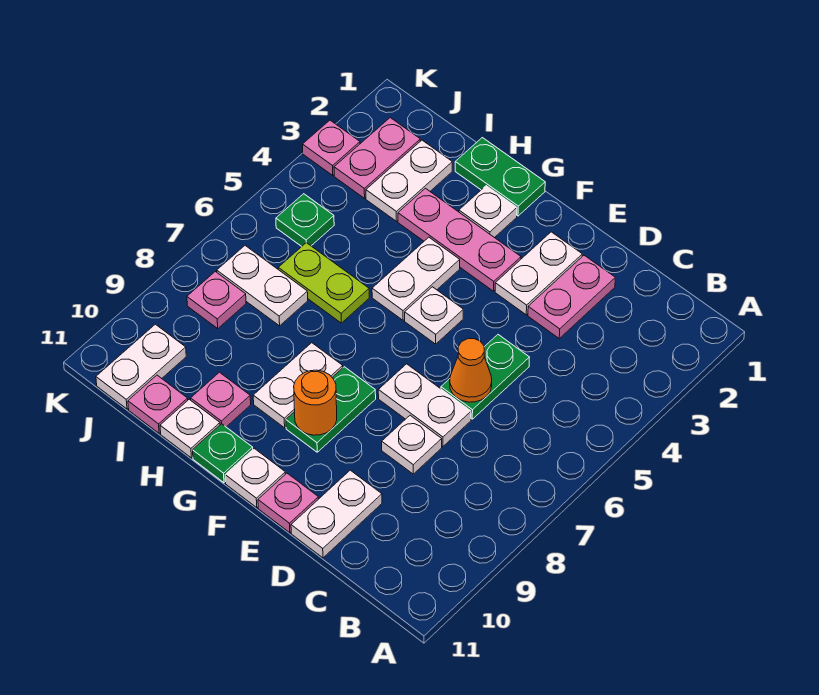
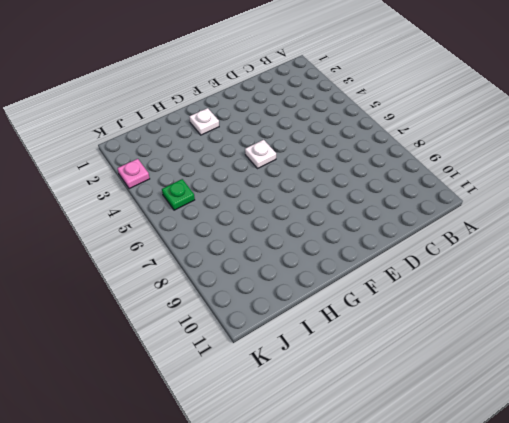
none -> pink 1x2 plate [528,255,615,338]
none -> green 1x2 plate [441,335,530,419]
none -> white 1x2 plate [378,364,471,447]

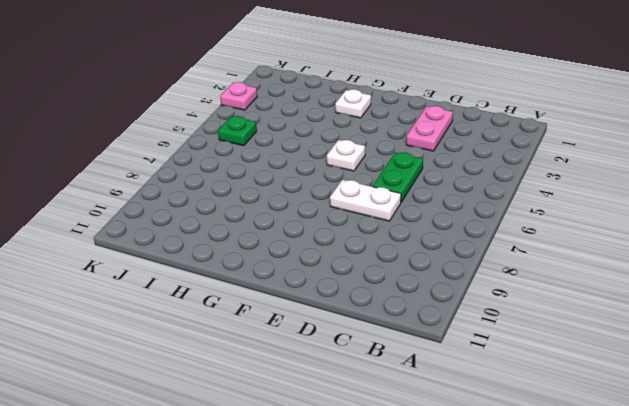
none -> white 1x1 plate [382,415,442,474]
none -> white 1x2 plate [291,470,382,558]
none -> white 1x2 plate [495,232,582,315]

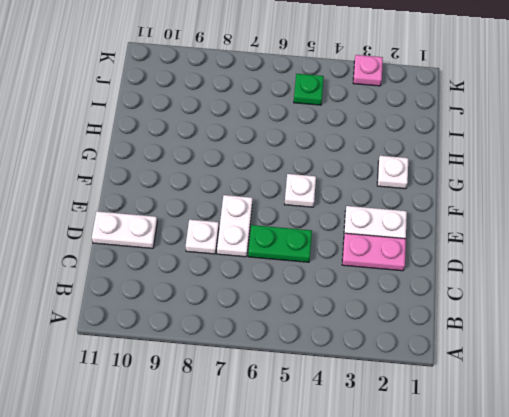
none -> pink 1x1 plate [258,473,319,533]
none -> pink 1x3 plate [398,188,521,291]
none -> green 1x2 plate [286,367,376,452]

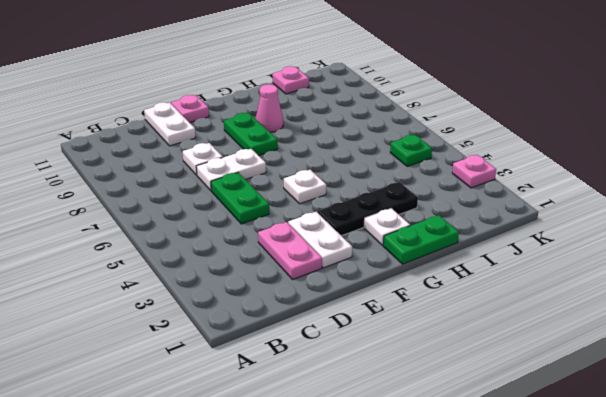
black 1x3 plate [318,182,418,236] -> pink 1x3 plate [398,188,521,291]
pink 1x1 cone [256,84,283,132] -> white 1x2 plate [253,343,343,428]
none -> white 1x1 plate [225,448,285,508]
none -> white 1x2 plate [372,237,460,320]
none -> green 1x1 plate [193,424,253,483]

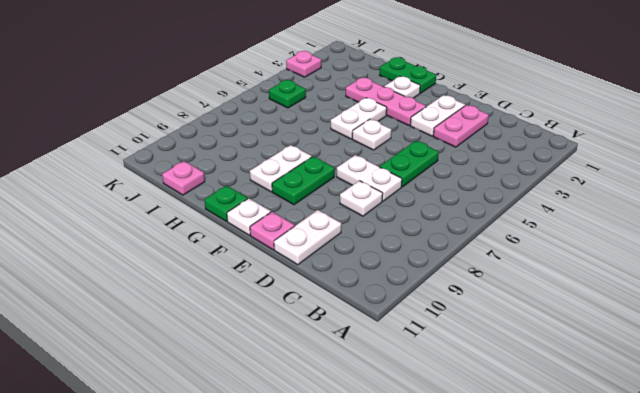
none -> lime 1x2 plate [278,243,369,323]
none -> pink 1x1 plate [191,372,251,427]
none -> white 1x1 plate [160,399,220,458]

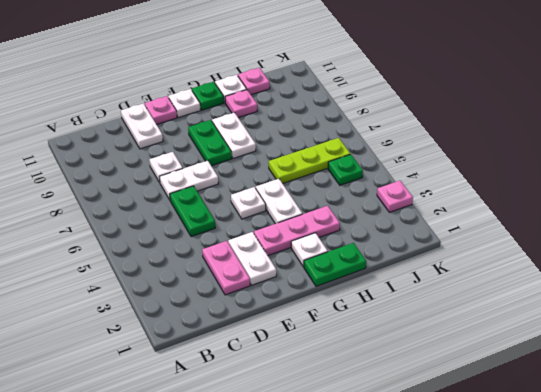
lime 1x3 plate [269,138,350,184] -> lime 1x2 plate [278,243,369,323]
none -> white 1x2 plate [366,140,452,221]
none -> white 1x2 plate [217,246,308,326]
none -> pink 1x2 plate [334,118,420,198]

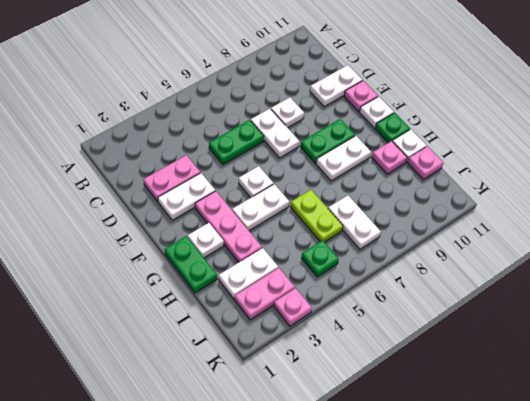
none -> pink 1x1 plate [187,272,246,328]
none -> white 1x2 plate [96,324,186,409]
none -> orange 1x1 cone [450,339,492,402]

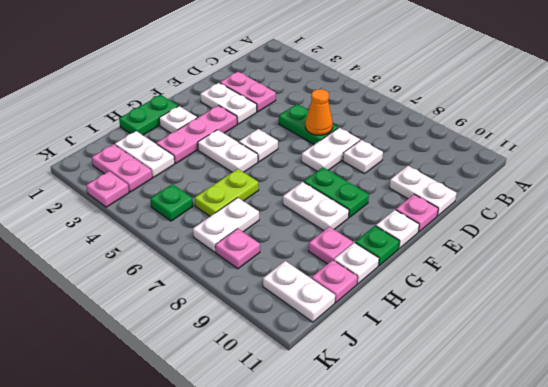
none -> orange 1x1 round brick [294,370,337,435]

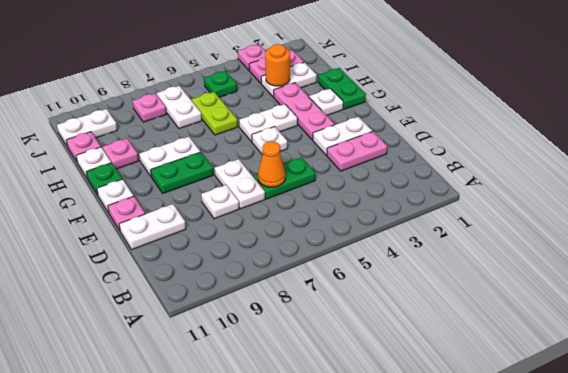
orange 1x1 round brick [265,44,290,86] -> orange 1x1 round brick moved to [294,370,337,435]

